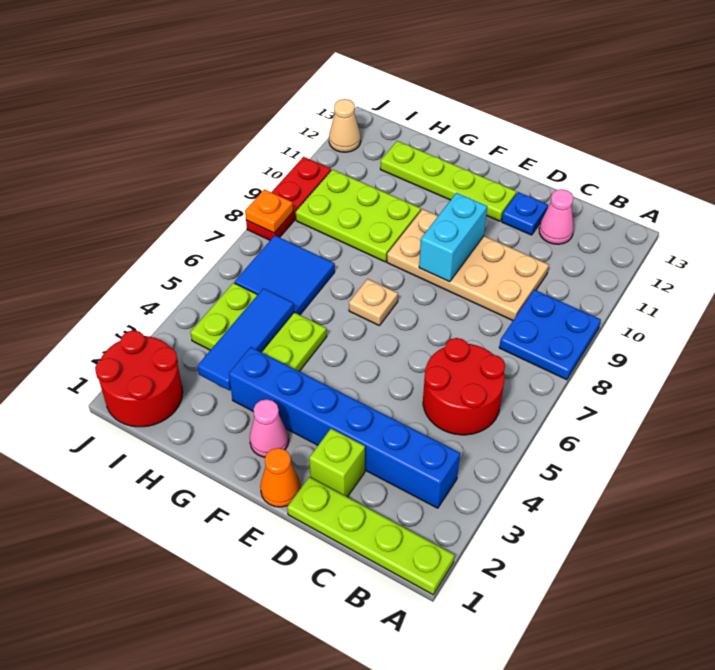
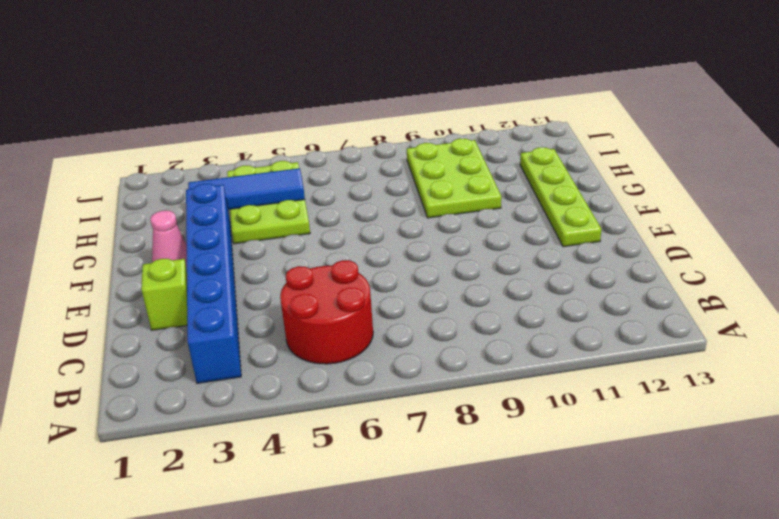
none -> lime 1x4 plate [287,477,454,595]
none -> blue 2x2 plate [499,290,601,380]
none -> tan 2x4 plate [387,209,549,321]

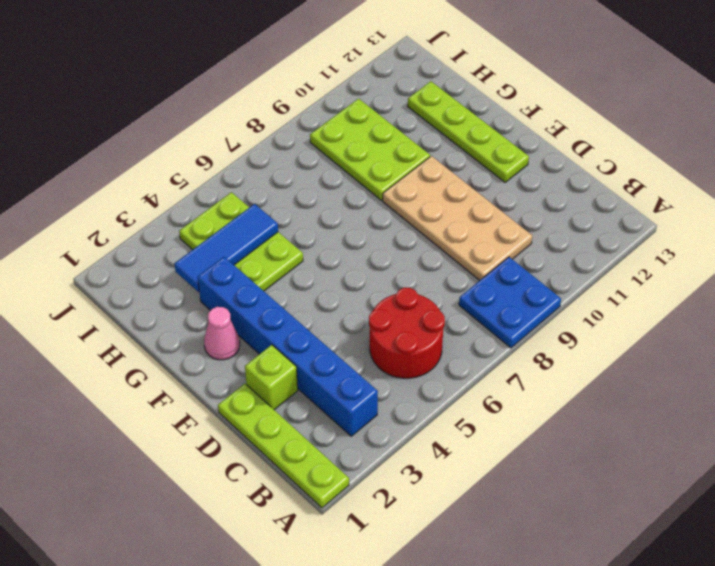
none -> pink 1x1 cone [539,189,574,244]
none -> blue 1x1 plate [502,192,548,235]
none -> orange 1x1 cone [260,448,300,507]

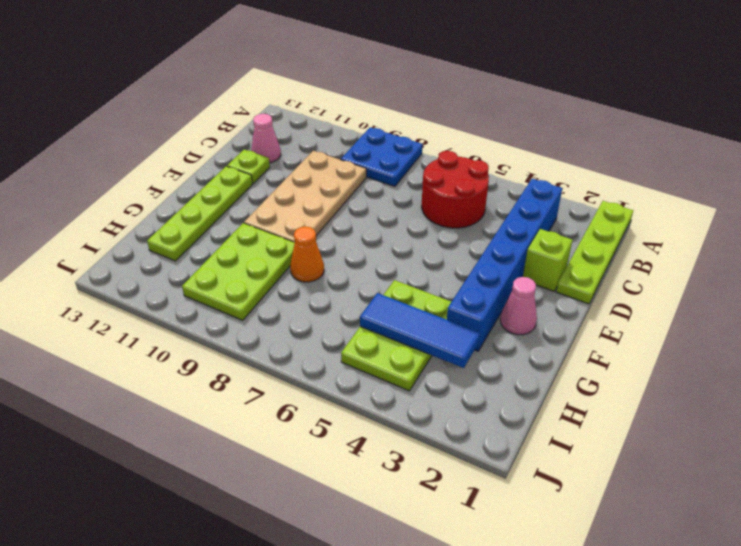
lime 1x1 plate [227,150,270,184] -> blue 1x1 plate [502,192,548,235]
orange 1x1 cone [290,226,324,282] -> orange 1x1 cone moved to [260,448,300,507]
none -> tan 1x1 plate [349,279,398,326]
none -> blue 2x2 tile [235,236,335,315]
none -> red 2x2 round brick [95,330,183,427]

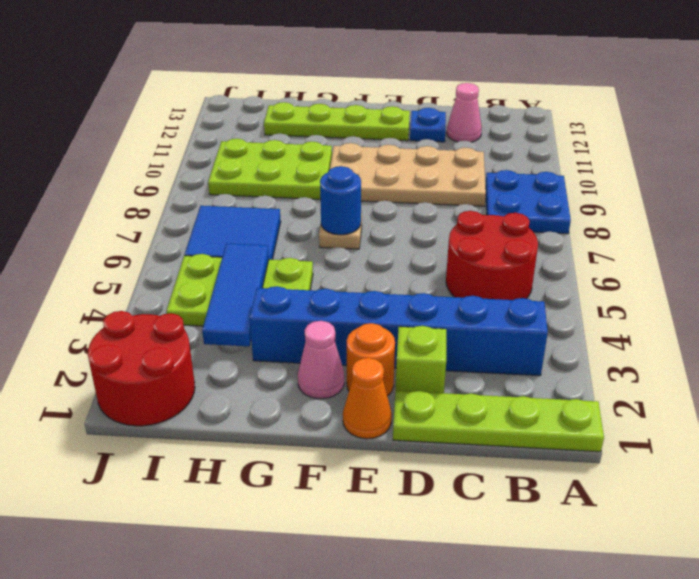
orange 1x1 round brick [347,323,395,396] -> none
blue 1x1 round brick [320,166,361,235] -> none
none -> red 1x3 plate [246,157,331,240]
none -> tan 1x1 cone [329,99,361,152]
none -> cyan 1x2 brick [419,193,487,282]

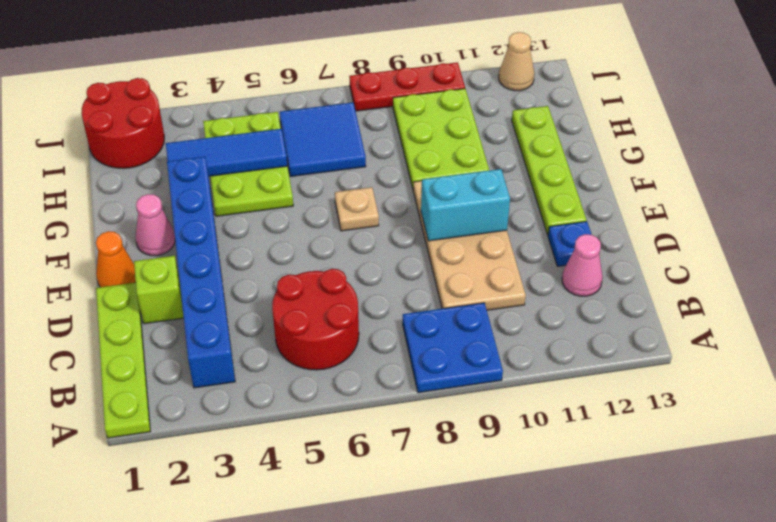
none -> orange 1x1 plate [245,189,293,233]

